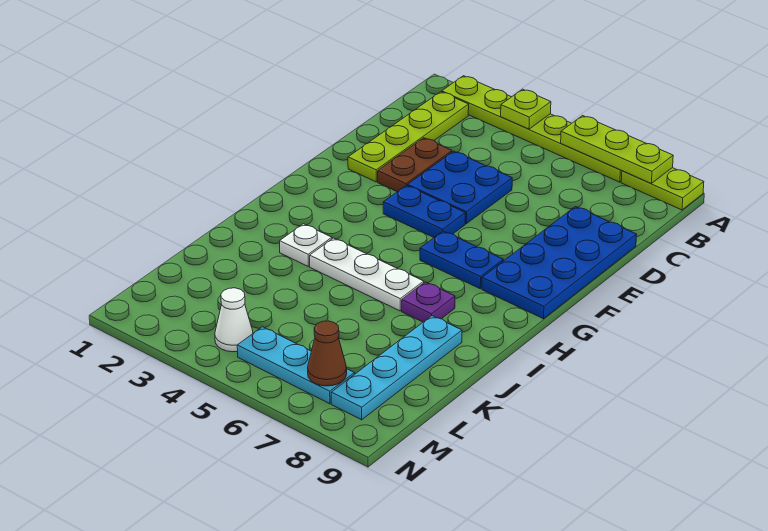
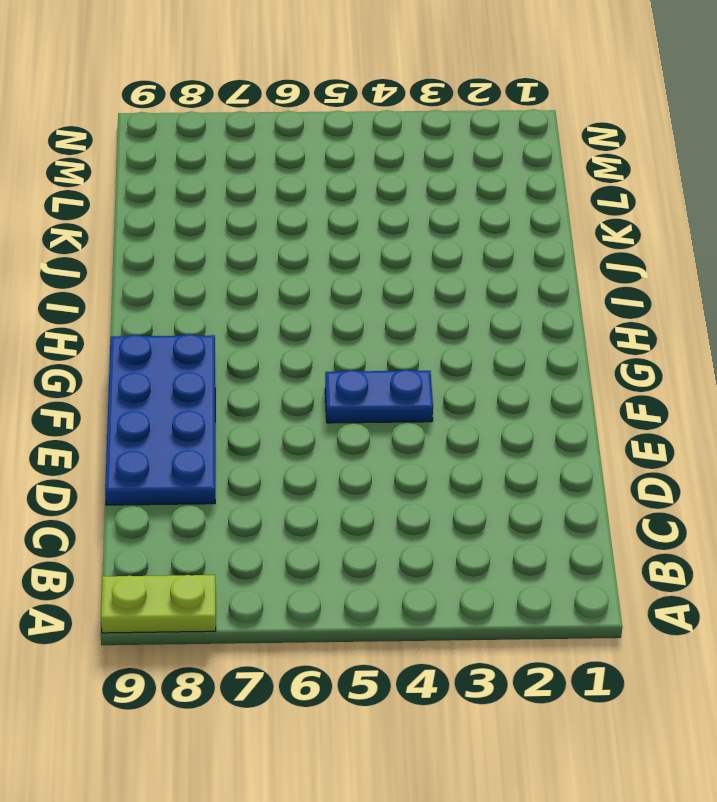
none -> lime 1x6 plate [442,76,622,182]
none -> lime 1x4 plate [348,92,469,182]
none -> brown 1x2 plate [378,138,452,192]

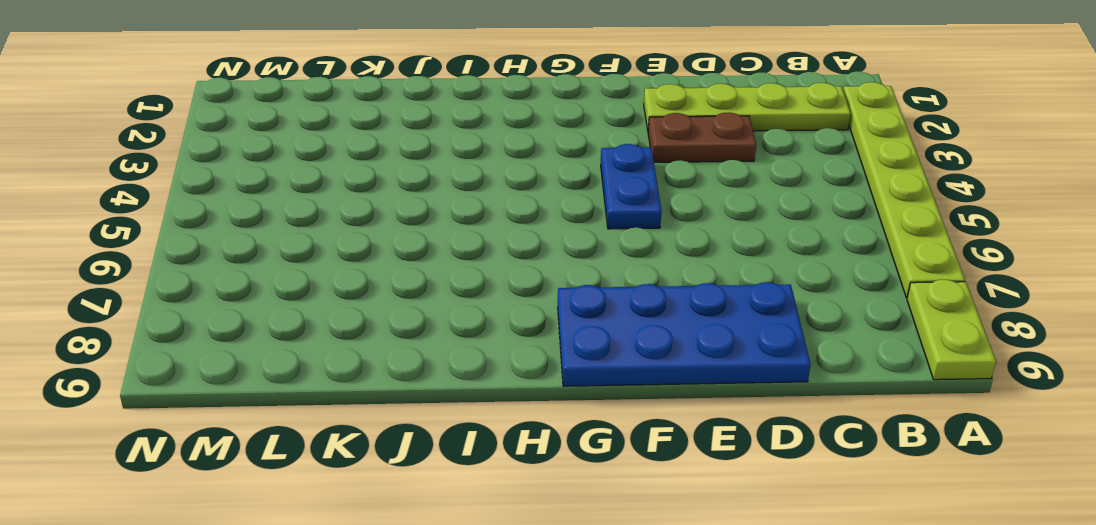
none -> blue 2x2 plate [407,151,512,224]
none -> blue 1x2 plate [420,231,503,289]
none -> white 1x1 plate [280,224,332,266]

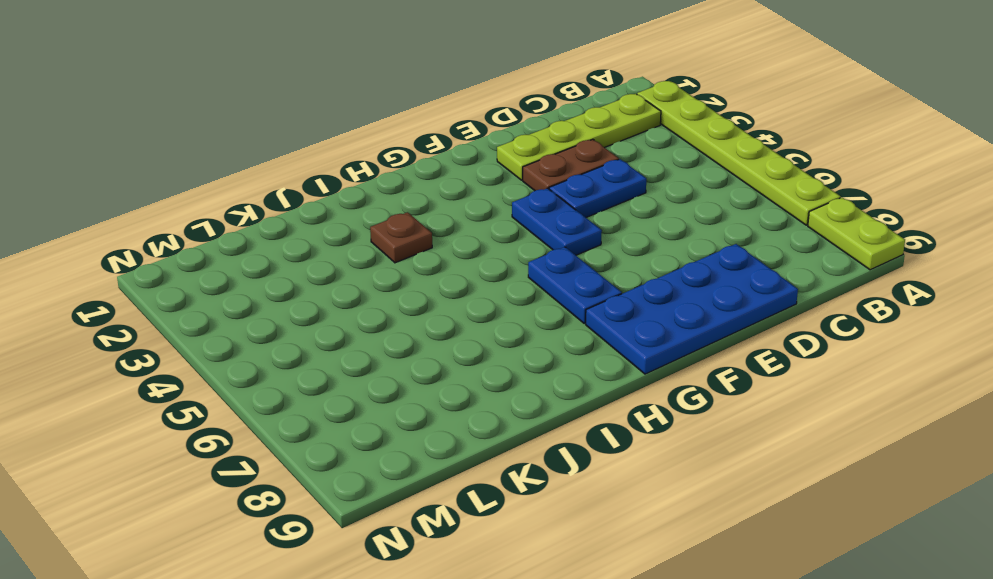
blue 1x2 plate [549,159,646,217] -> blue 2x2 plate [407,151,512,224]
brown 1x1 plate [370,212,432,263] -> white 1x1 plate [280,224,332,266]
none -> white 1x3 plate [310,238,424,311]
none -> purple 1x1 plate [402,282,455,322]
none -> cyan 1x4 plate [331,316,462,420]

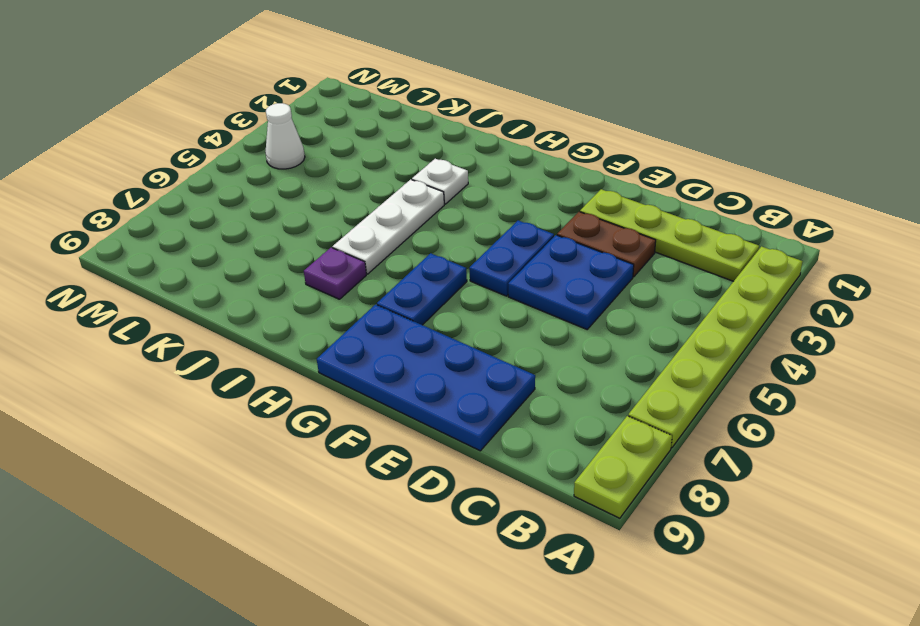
none -> cyan 1x4 plate [331,316,462,420]
none -> cyan 1x3 plate [237,327,355,404]
none -> lime 1x1 plate [501,89,551,129]

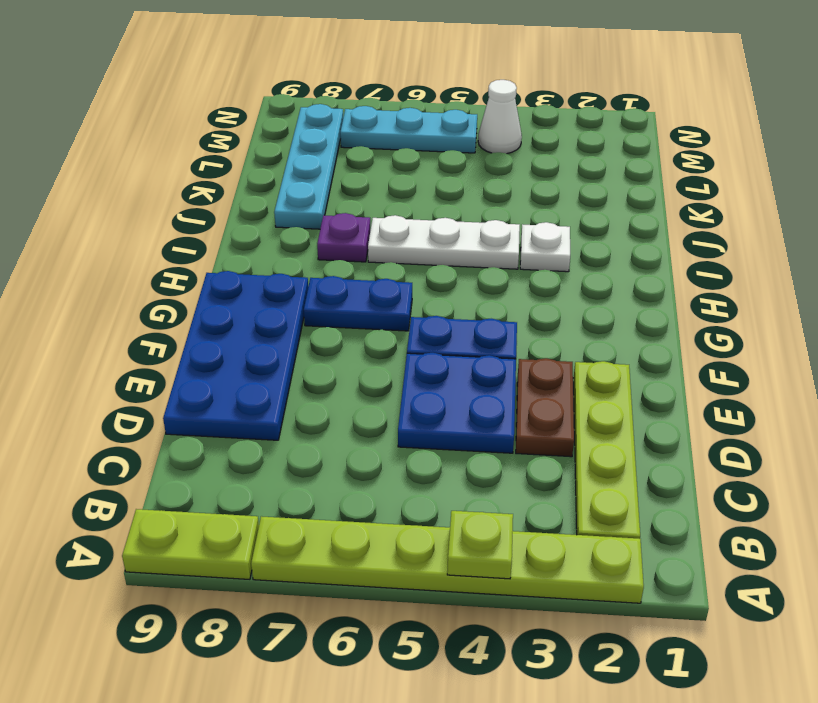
none -> lime 1x3 plate [561,116,673,183]
none -> brown 1x1 cone [308,321,347,386]

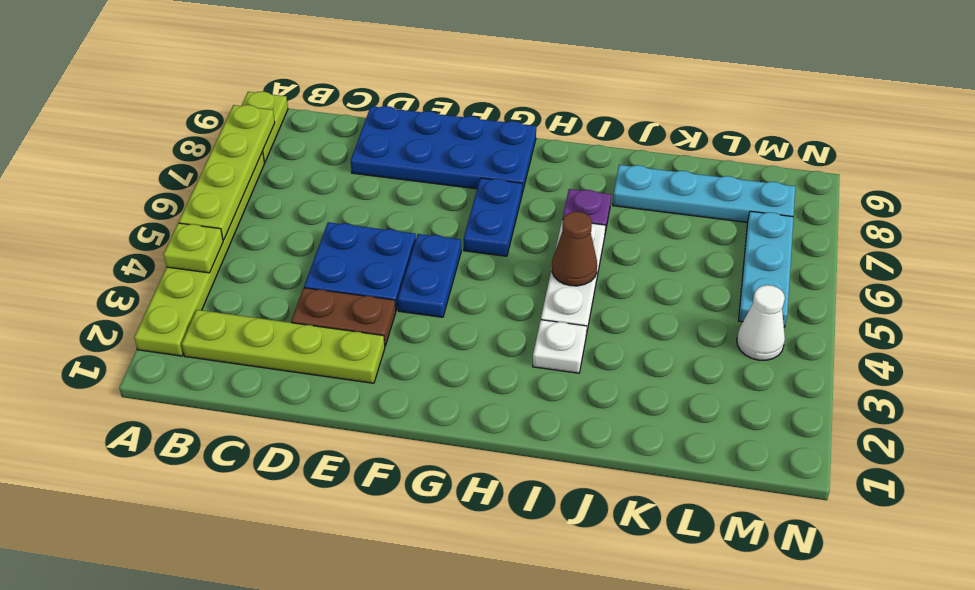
lime 1x4 plate [179,105,275,240] -> lime 1x3 plate [561,116,673,183]
brown 1x1 cone [552,212,597,286] -> brown 1x1 cone moved to [308,321,347,386]

